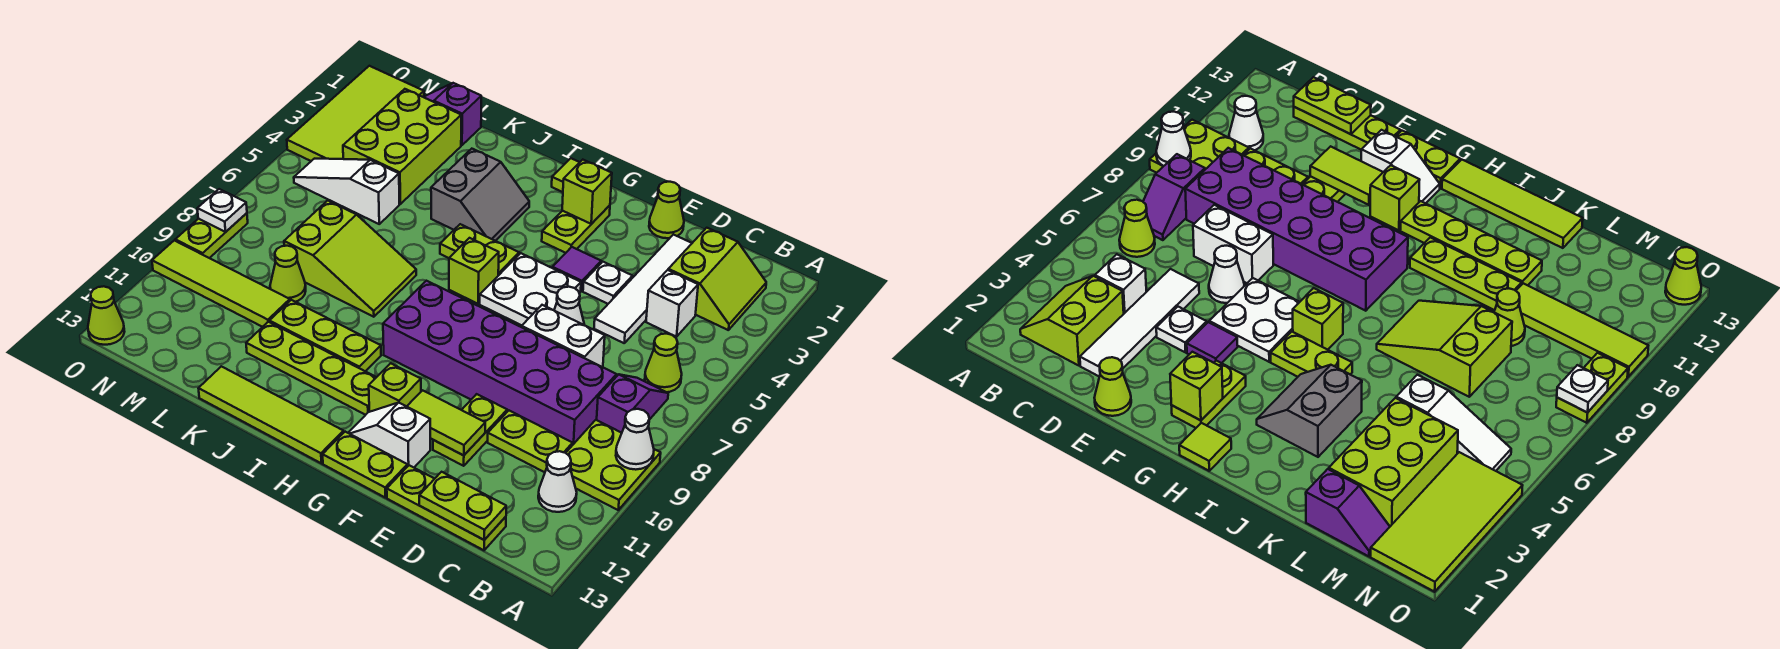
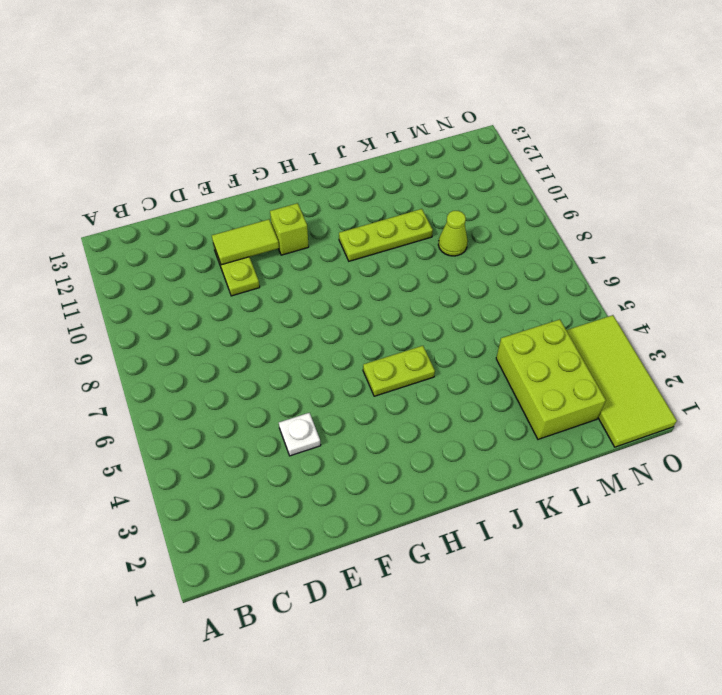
none -> lime 2x2 plate [566,420,661,510]
none -> lime 2x2 slope [668,228,766,330]
none -> lime 1x1 cone [645,334,682,392]
none -> purple 1x2 slope [597,375,668,433]

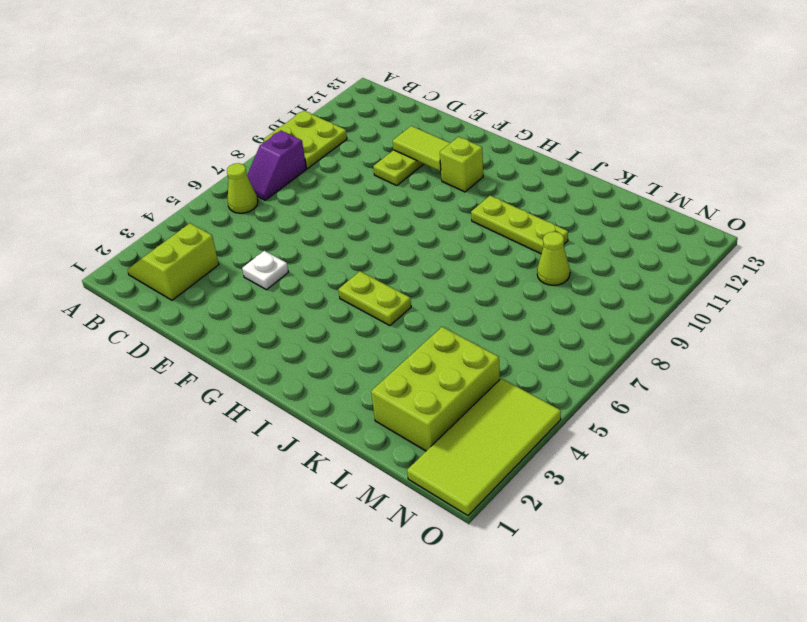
none -> white 1x1 cone [538,451,577,512]
none -> white 1x1 brick [646,270,698,337]
none -> purple 2x6 brick [383,281,617,444]
none -> lime 1x2 plate [488,411,573,472]

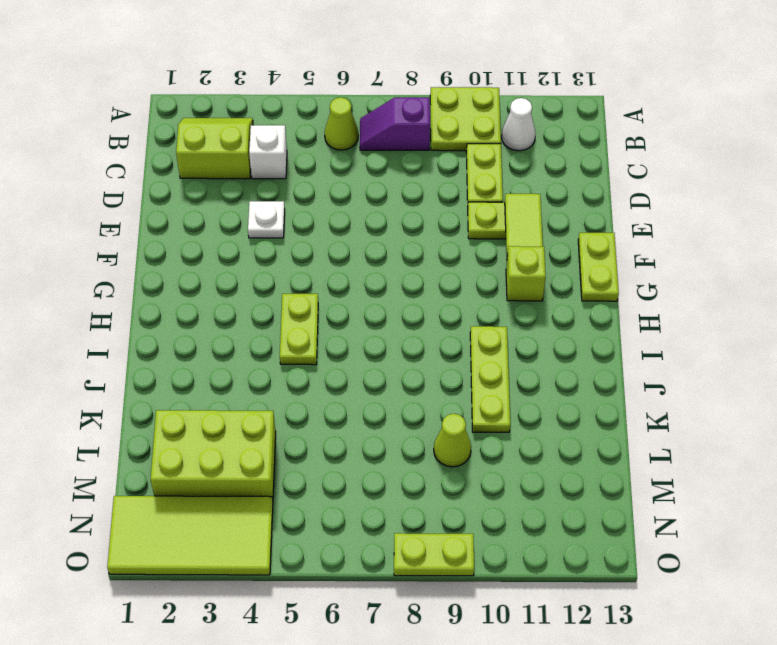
none -> purple 2x6 brick [383,281,617,444]
none -> lime 1x3 plate [387,465,506,550]
none -> white 1x4 tile [594,235,692,343]
none -> white 1x2 brick [522,305,605,367]

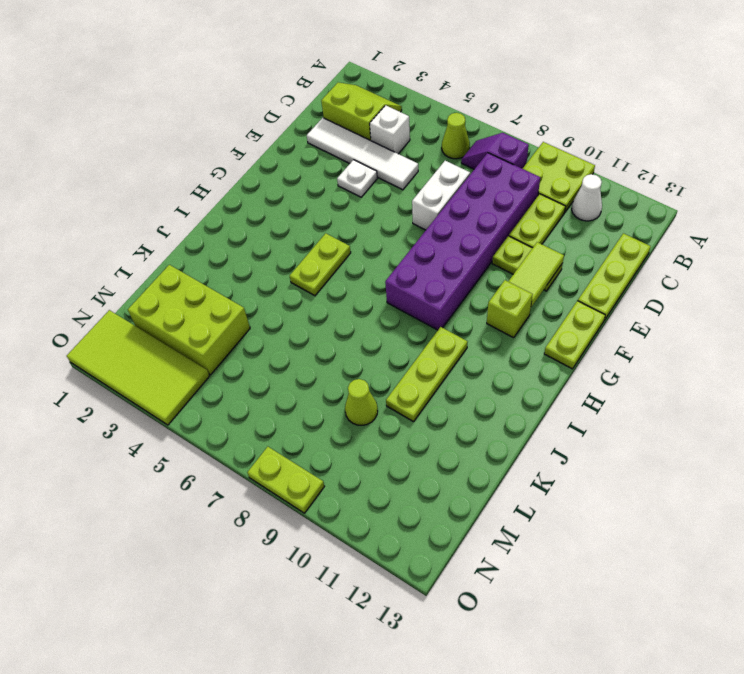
none -> lime 1x1 cone [649,182,684,238]
none -> white 1x1 cone [554,287,584,325]
none -> purple 1x1 tile [552,247,601,291]
none -> white 2x2 plate [480,253,581,325]

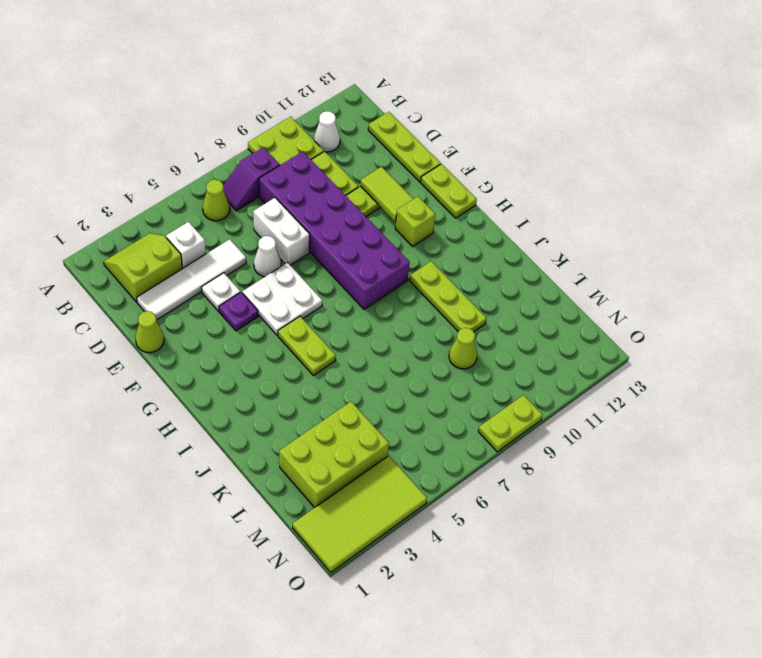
purple 1x1 plate [219,292,258,331] -> purple 1x1 tile [552,247,601,291]
none -> white 1x2 slope [348,403,430,467]
none -> lime 1x2 plate [542,205,610,253]
none -> lime 1x1 tile [552,158,580,192]
none -> lime 1x1 brick [449,238,499,304]

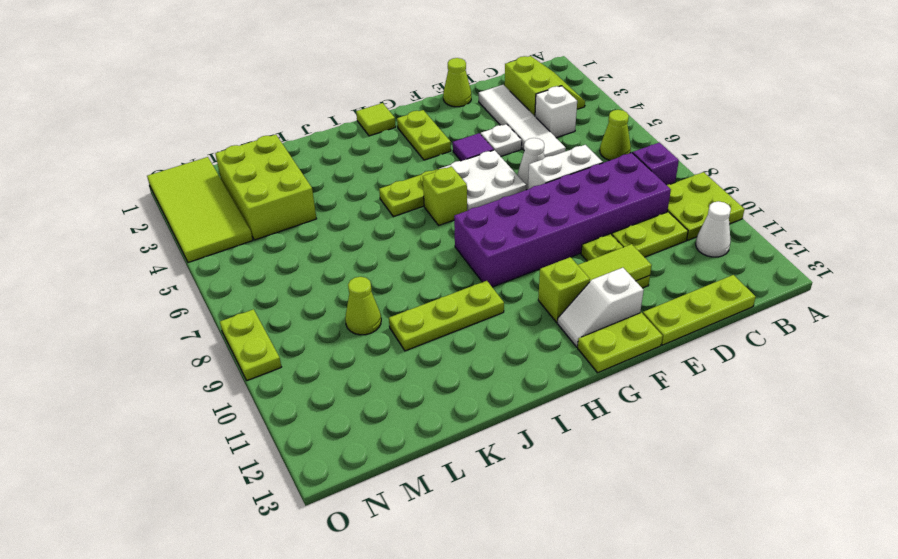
none -> lime 1x4 plate [246,322,376,415]
none -> lime 1x4 tile [198,366,344,463]
none -> grey 2x2 slope [431,149,529,241]
none -> lime 2x3 slope [284,201,416,317]

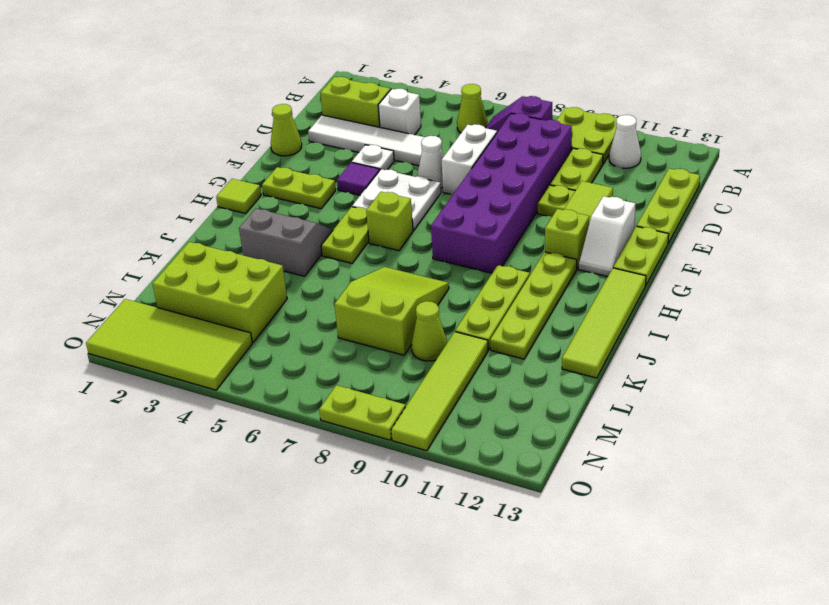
none -> purple 1x2 slope [424,83,481,145]
none -> white 1x3 slope [294,159,399,224]
none -> lime 1x1 cone [88,286,125,345]
none -> white 1x1 cone [616,409,654,470]

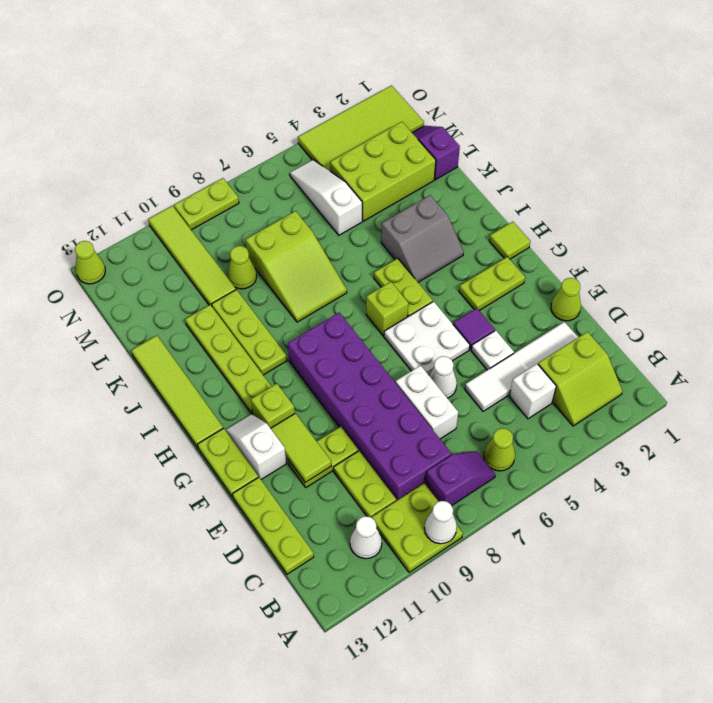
none -> lime 1x2 plate [419,472,506,540]
none -> lime 1x1 brick [562,160,612,224]
none -> white 1x1 plate [197,189,247,232]

